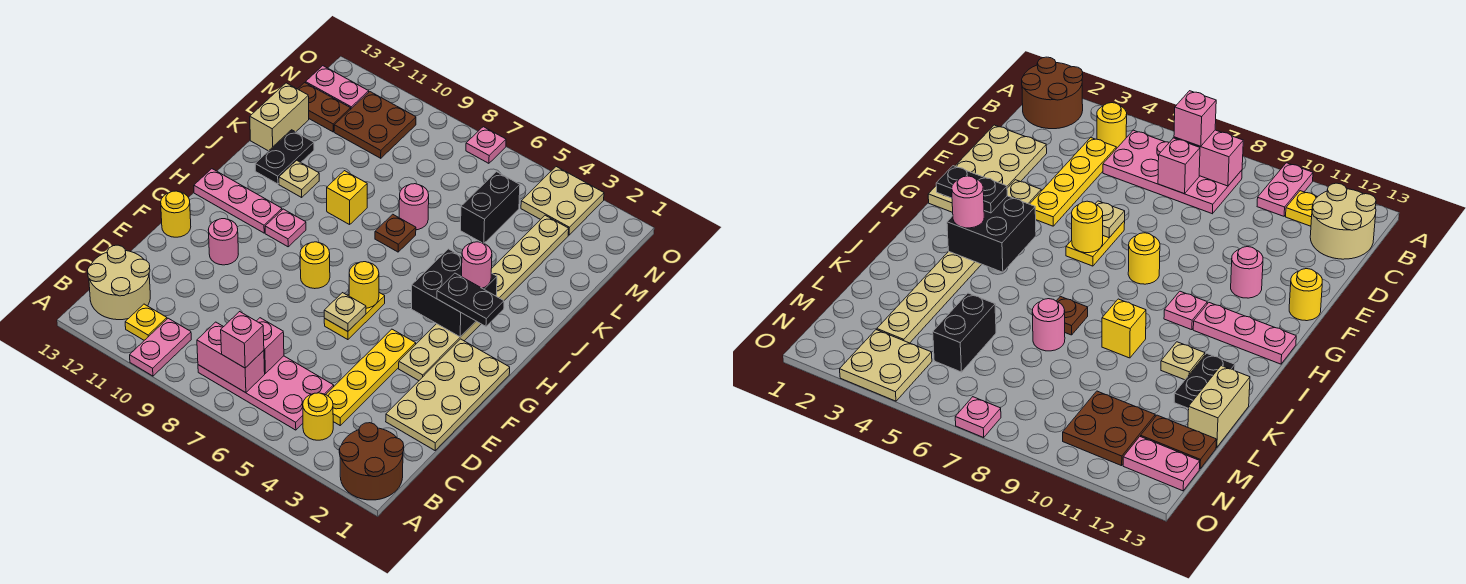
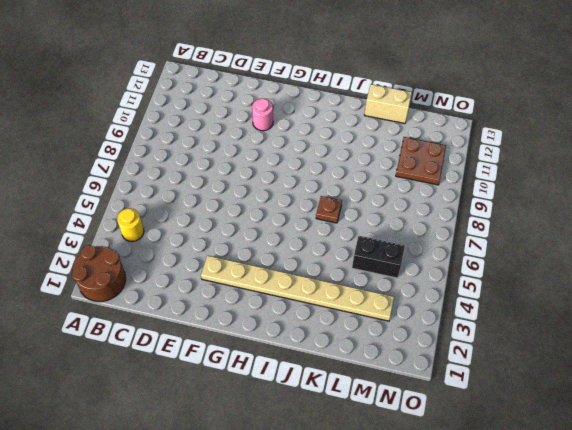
none -> pink 1x2 plate [130,318,191,376]
none -> pink 2x4 plate [198,356,334,430]
none -> yellow 1x1 plate [125,304,167,340]
none -> tan 2x2 round brick [88,245,150,320]

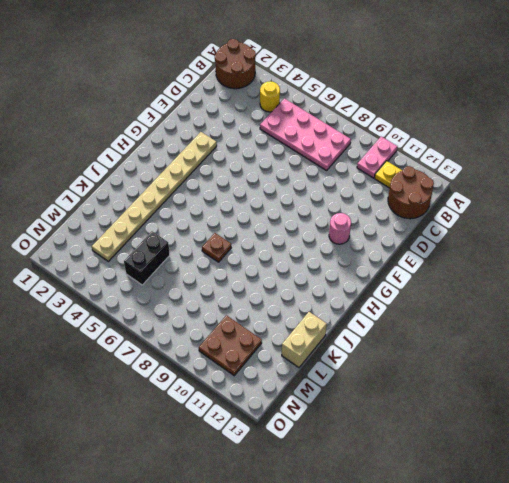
brown 2x2 round brick [388,166,434,219] -> tan 2x2 round brick [88,245,150,320]
none -> yellow 1x4 plate [326,329,416,425]
none -> tan 2x4 plate [386,339,510,450]
none -> yellow 1x2 plate [324,293,385,340]
none -> yellow 1x1 round brick [161,191,191,237]

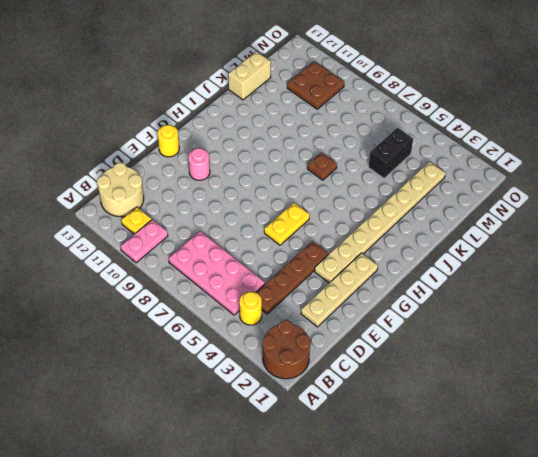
brown 1x4 plate [256,241,328,314] -> yellow 1x4 plate [326,329,416,425]
tan 1x4 plate [301,253,378,327] -> tan 2x4 plate [386,339,510,450]
none -> yellow 1x1 round brick [300,242,330,289]
none -> pink 1x1 plate [265,209,306,247]
none -> pink 1x3 plate [194,169,282,233]
none -> yellow 1x1 brick [327,171,367,225]

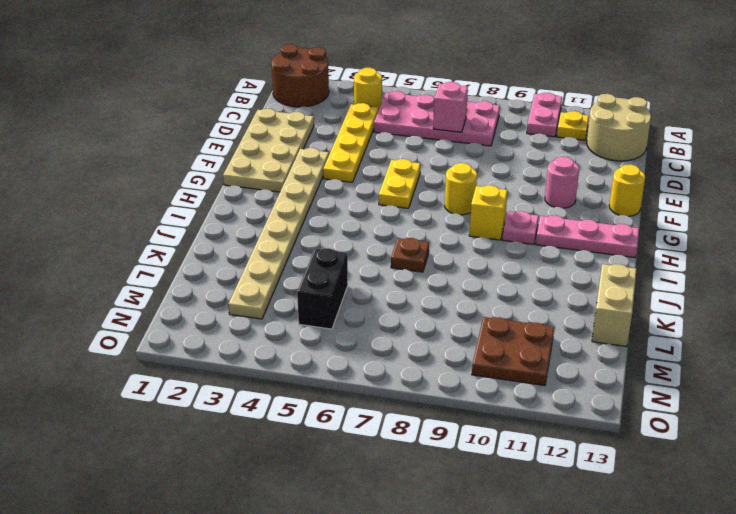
yellow 1x1 brick [469,185,507,240] -> yellow 1x1 brick moved to [327,171,367,225]
none -> tan 1x1 plate [279,160,319,197]
none -> black 1x2 plate [255,130,314,184]
none -> pink 1x1 round brick [399,184,429,230]
none -> brown 1x2 plate [298,83,351,132]

